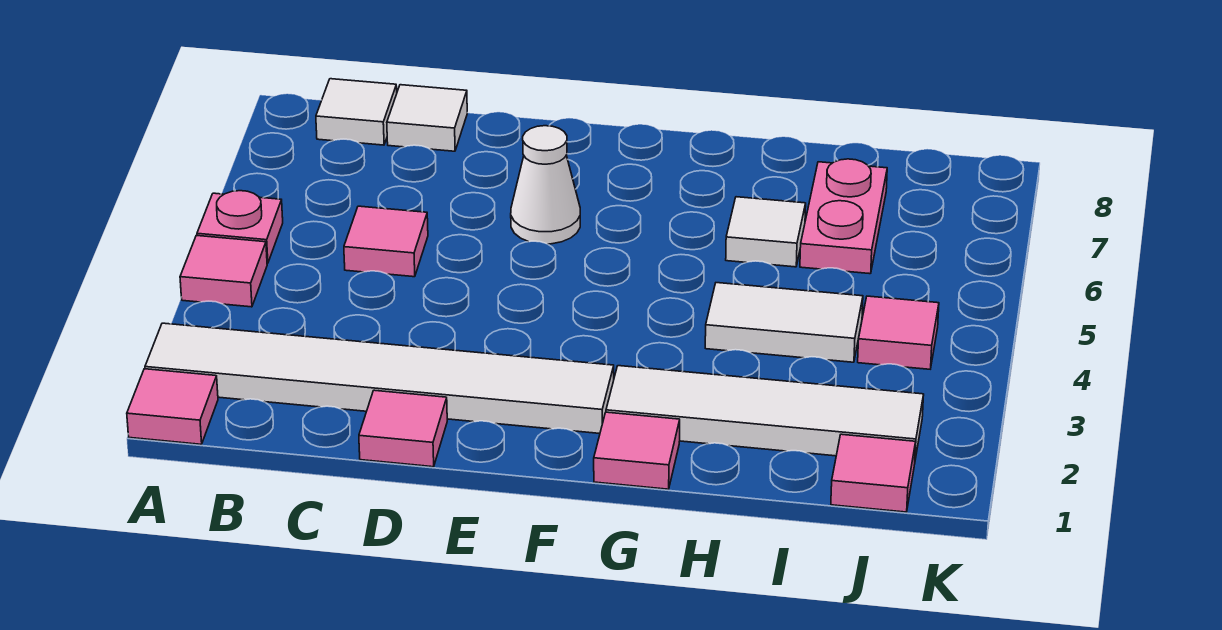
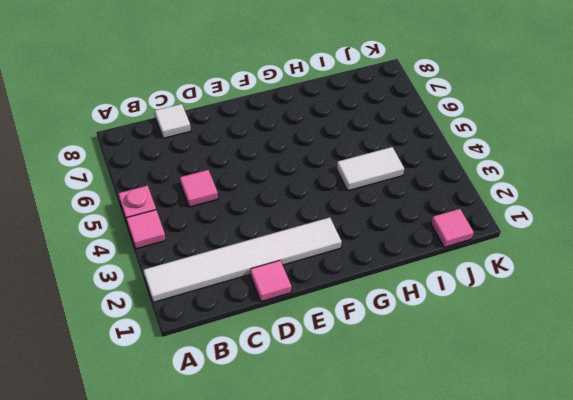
none -> pink 1x1 tile [127,369,218,444]
none -> white 1x1 tile [316,79,397,145]
none -> white 1x1 cone [511,126,580,244]

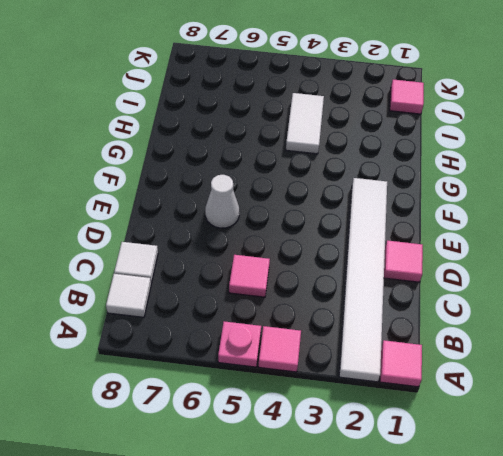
none -> pink 1x1 tile [594,412,680,489]
none -> white 1x4 tile [606,366,924,459]
none -> white 1x1 tile [726,197,806,267]

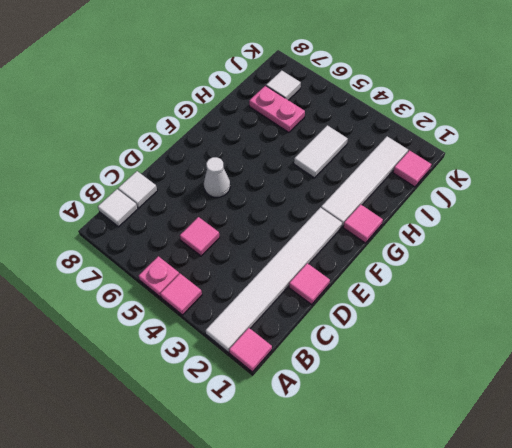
white 1x1 tile [266,71,301,100] -> white 1x1 tile moved to [726,197,806,267]
none -> pink 1x1 tile [858,296,939,369]

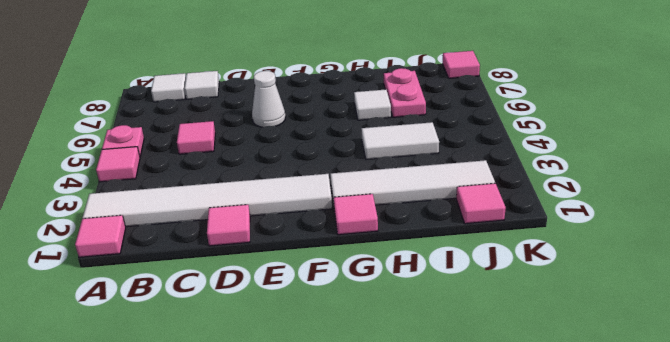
pink 1x1 tile [443,51,480,78] -> pink 1x1 tile moved to [858,296,939,369]

